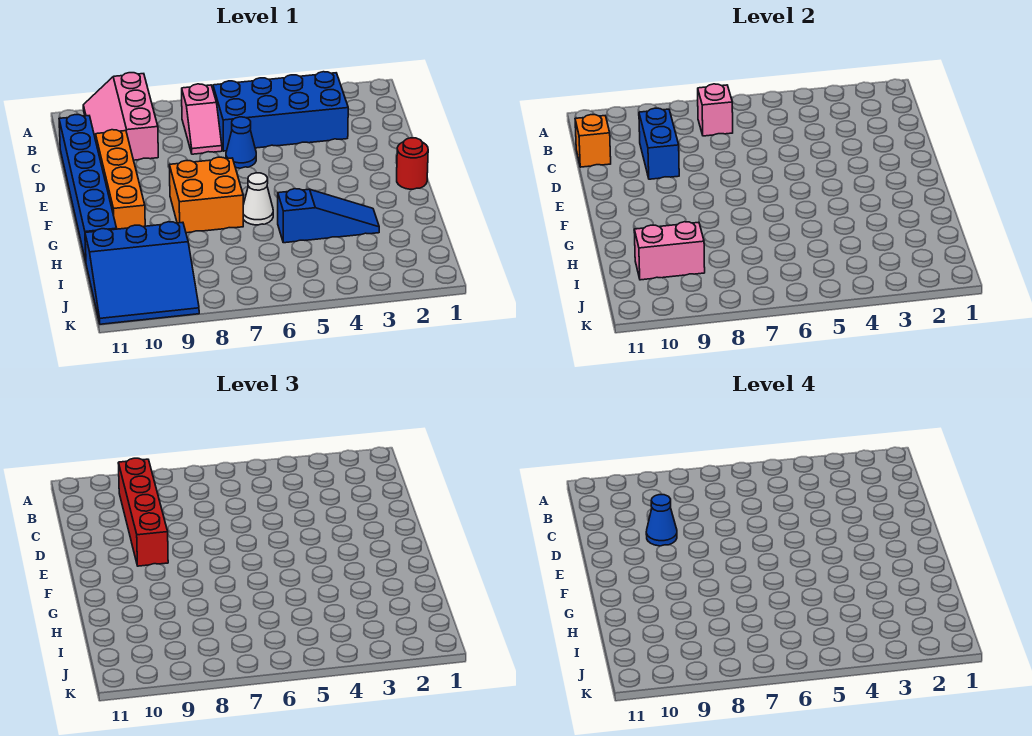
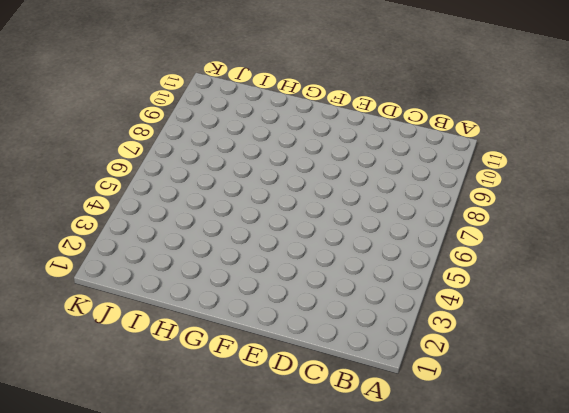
none -> pink 2x3 slope [83,73,158,160]
none -> blue 2x4 brick [213,72,348,151]
none -> pink 1x2 slope [182,84,222,154]

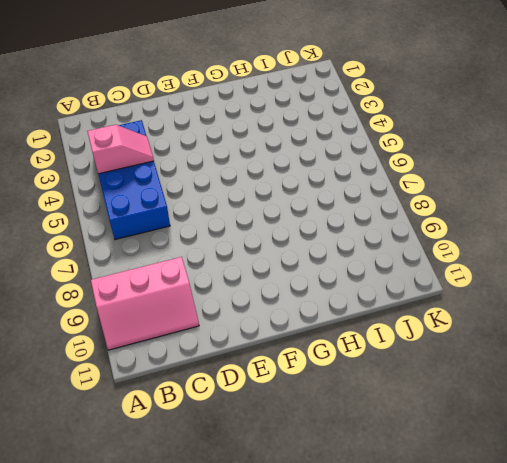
pink 1x2 slope [87,125,154,174] -> pink 1x2 slope moved to [182,84,222,154]
none -> blue 1x6 brick [59,115,117,261]
none -> blue 1x1 cone [226,117,256,168]
none -> orange 1x4 brick [96,130,145,229]

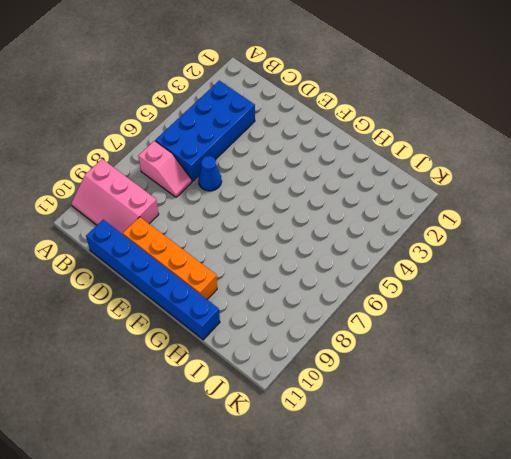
none -> red 1x1 round brick [397,138,428,189]
none -> orange 2x2 brick [169,157,243,233]
none -> white 1x1 cone [243,173,273,225]

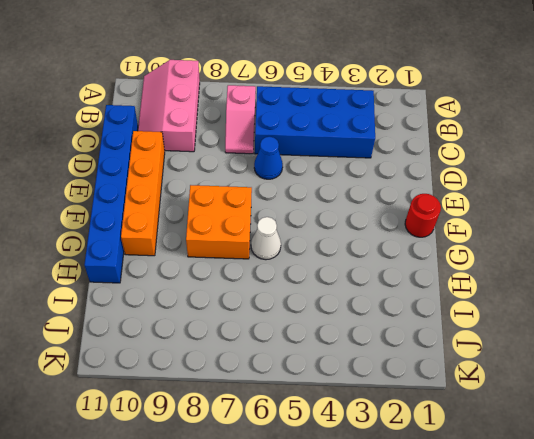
none -> blue 1x3 slope [278,189,379,243]
none -> blue 3x3 slope [85,222,199,324]
none -> pink 1x1 brick [698,84,733,136]

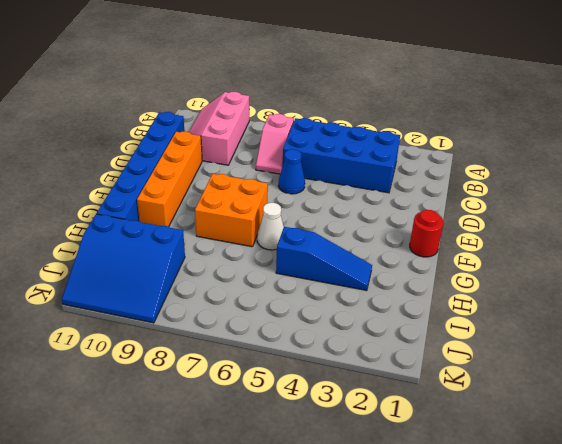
none -> pink 1x1 brick [698,84,733,136]
none -> blue 1x2 brick [639,108,679,179]
none -> orange 1x1 brick [575,115,611,167]

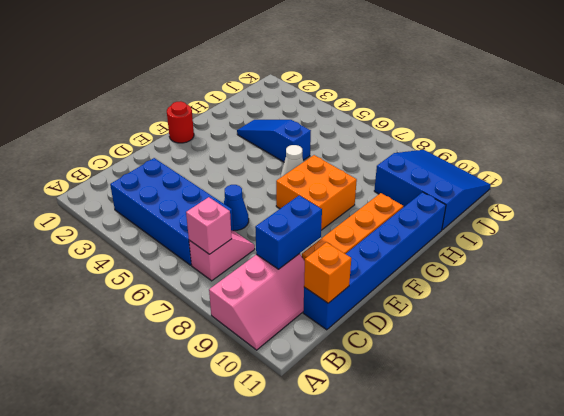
none -> pink 1x2 brick [634,222,705,280]
none -> red 1x4 brick [118,458,168,566]
none -> blue 1x1 cone [646,495,677,546]

